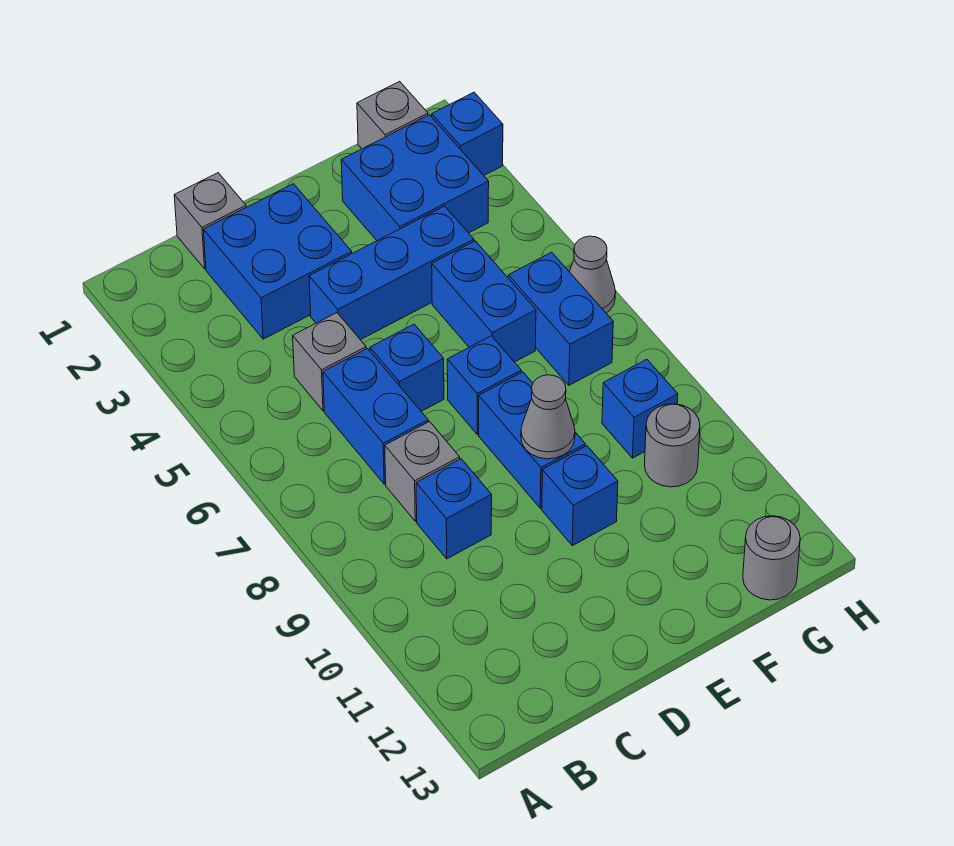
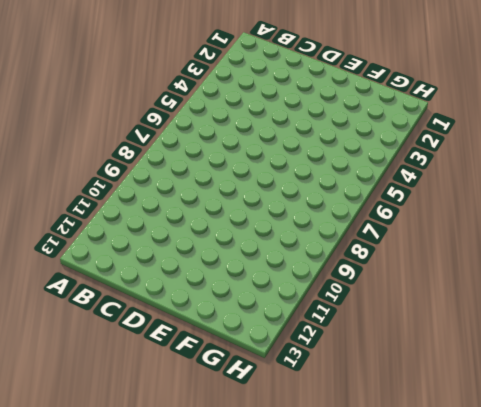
none -> grey 1x1 brick [174,173,246,269]
none -> blue 2x2 brick [203,184,352,339]
none -> grey 1x1 brick [293,313,366,411]

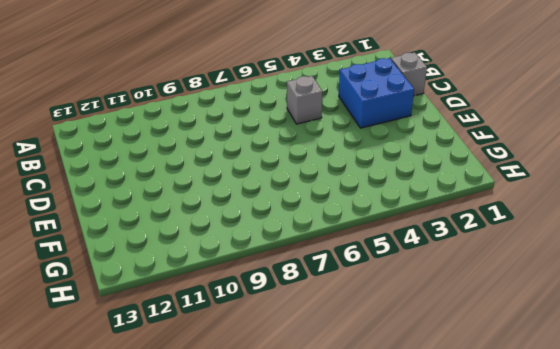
none -> blue 1x2 brick [323,349,428,484]
none -> grey 1x1 brick [385,422,460,521]
none -> blue 1x1 brick [416,459,492,559]

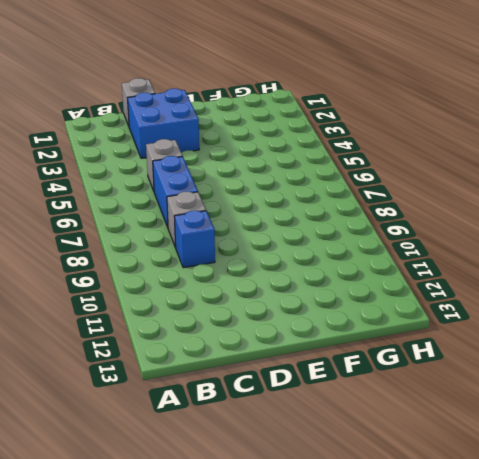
none -> blue 1x3 brick [309,206,474,340]
none -> blue 1x1 brick [370,324,444,411]
none -> blue 1x1 brick [447,336,521,434]

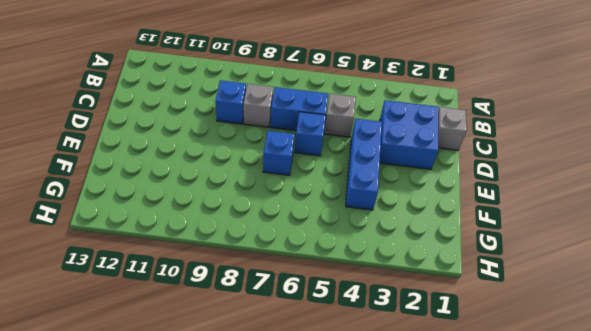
none -> blue 1x2 brick [479,372,585,508]
none -> blue 1x1 brick [542,446,618,546]
none -> blue 2x2 brick [341,115,489,241]

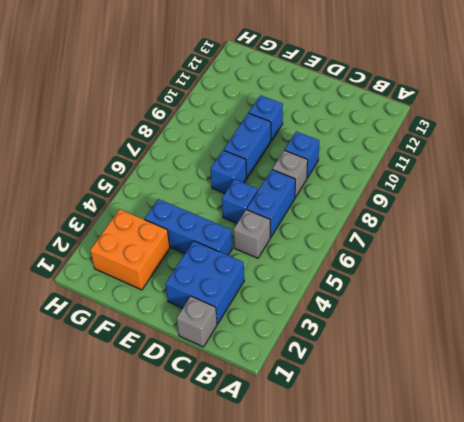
orange 2x2 brick [90,209,170,290] -> blue 2x2 brick [341,115,489,241]
none -> blue 1x2 brick [432,241,536,362]
none -> grey 1x1 brick [357,81,428,149]
none -> blue 1x2 brick [508,252,613,385]

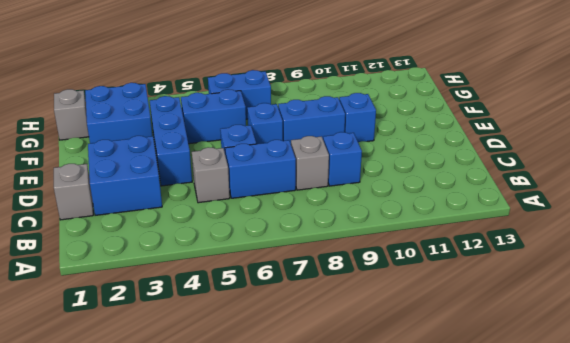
none -> blue 1x1 brick [602,359,678,458]
none -> grey 1x1 round brick [645,404,700,487]
none -> grey 1x1 round brick [743,516,800,600]

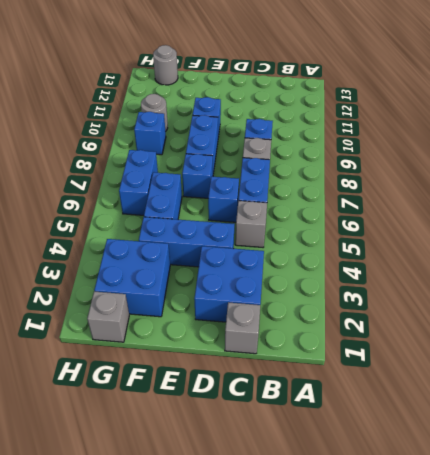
none -> blue 1x1 brick [432,92,503,175]
none -> grey 1x1 cone [570,236,616,313]
none -> grey 1x1 cone [521,375,575,459]

